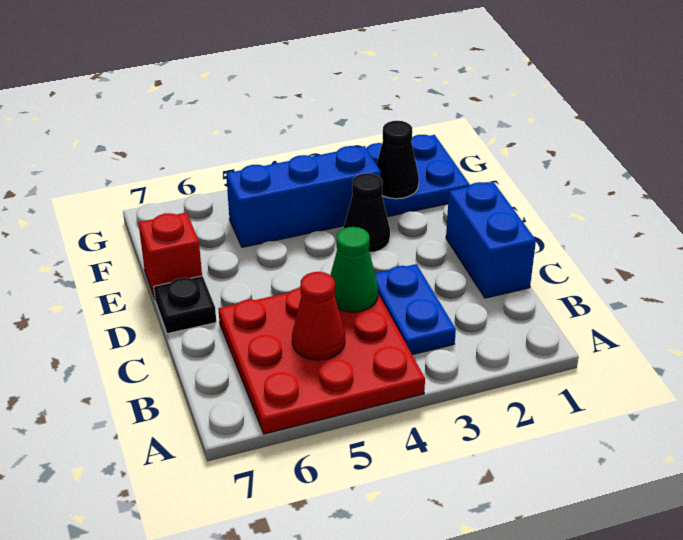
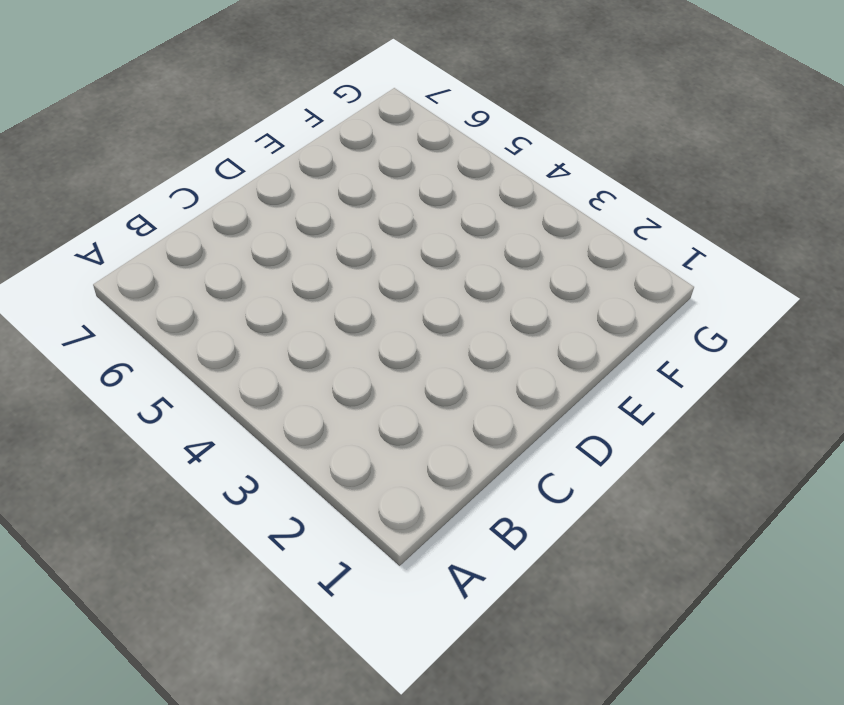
none -> red 3x3 plate [218,288,425,434]
none -> blue 1x2 plate [375,264,456,355]

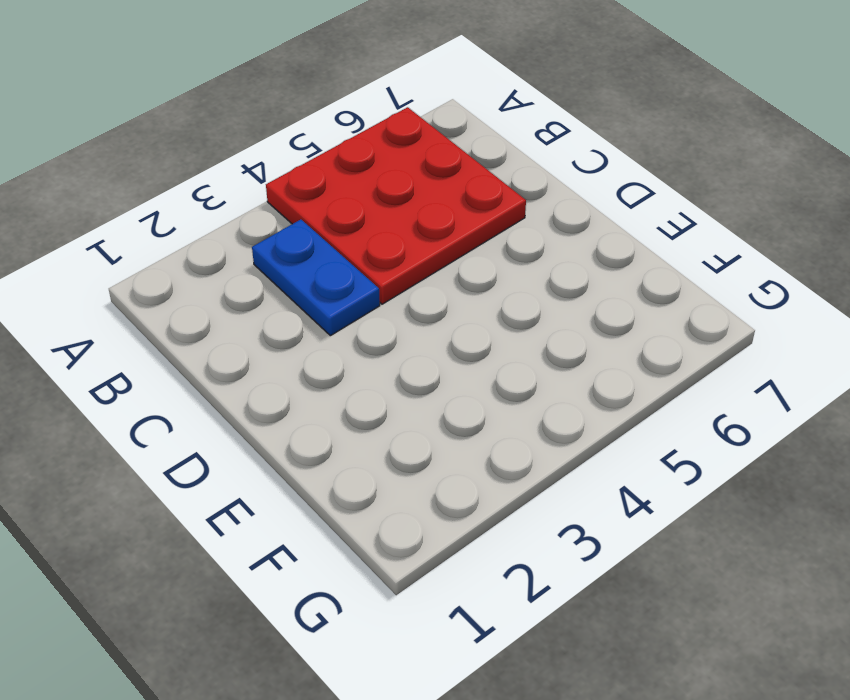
none -> blue 1x2 brick [446,182,536,298]
none -> black 1x1 plate [154,276,216,334]

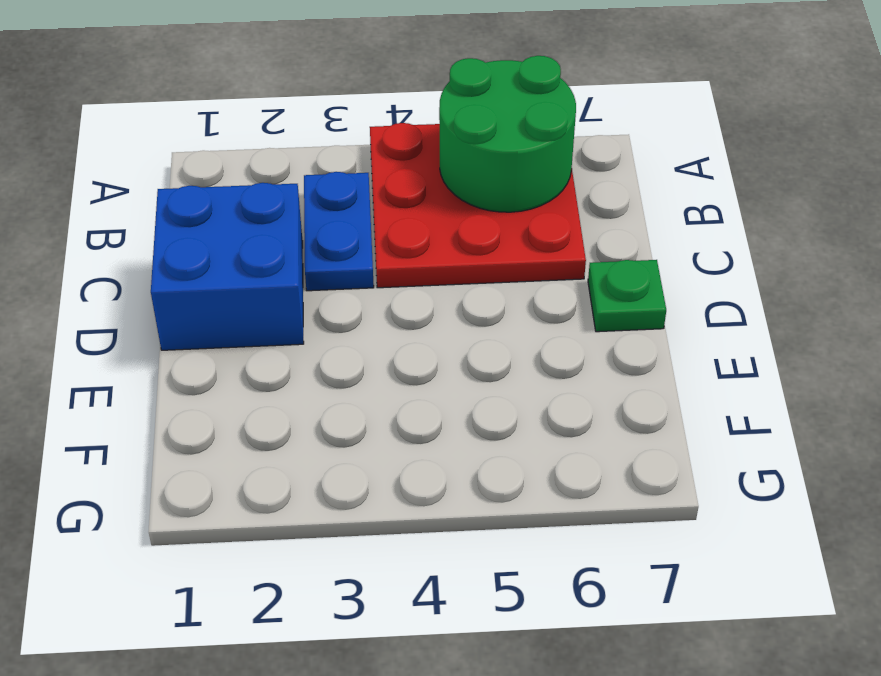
green 2x2 round brick [439,56,576,212] -> red 1x1 cone [292,272,345,360]
blue 2x2 brick [151,183,304,350] -> blue 1x2 brick [446,182,536,298]
green 1x1 plate [588,260,666,332] -> black 1x1 plate [154,276,216,334]
none -> black 1x1 cone [344,173,390,253]
none -> red 1x1 brick [138,212,202,298]

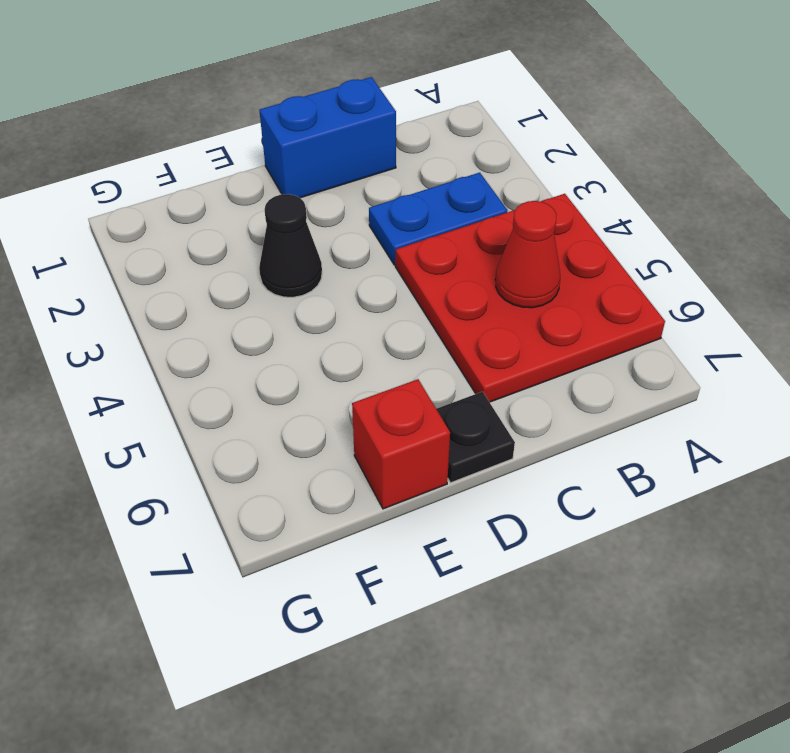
none -> blue 2x2 plate [366,135,470,217]
none -> blue 1x3 brick [226,146,381,247]

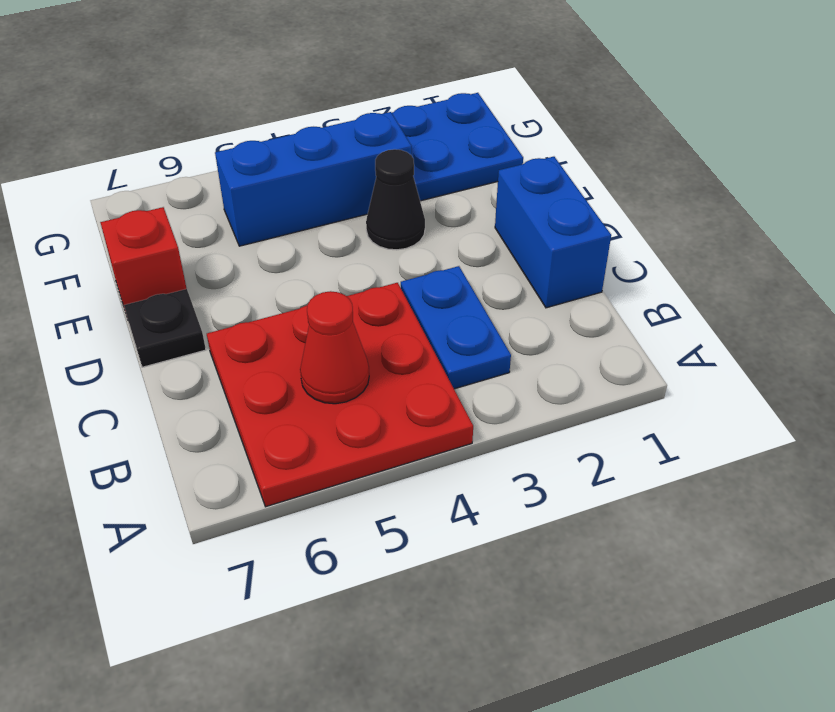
none -> green 1x1 cone [330,227,378,312]
none -> black 1x1 cone [376,121,419,199]

